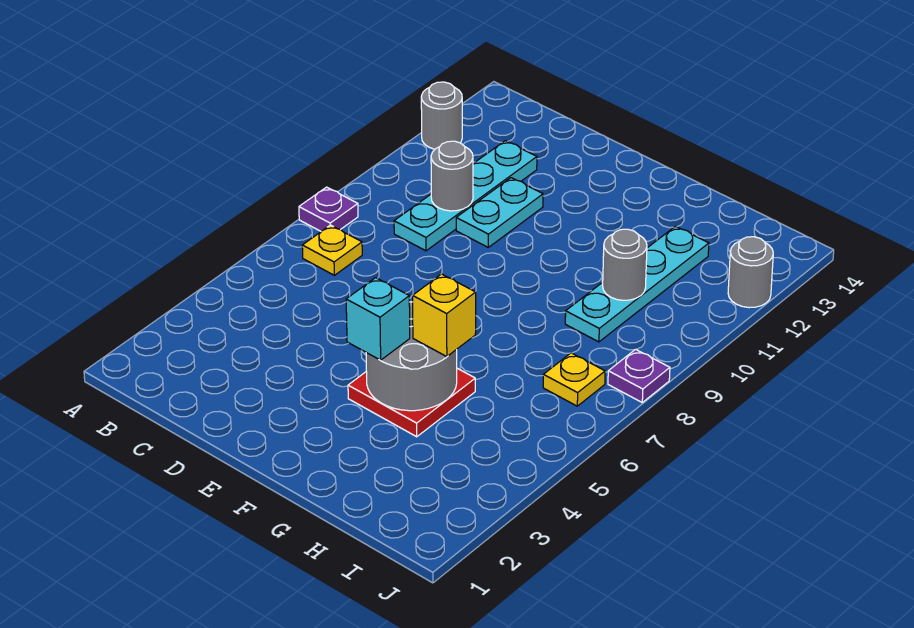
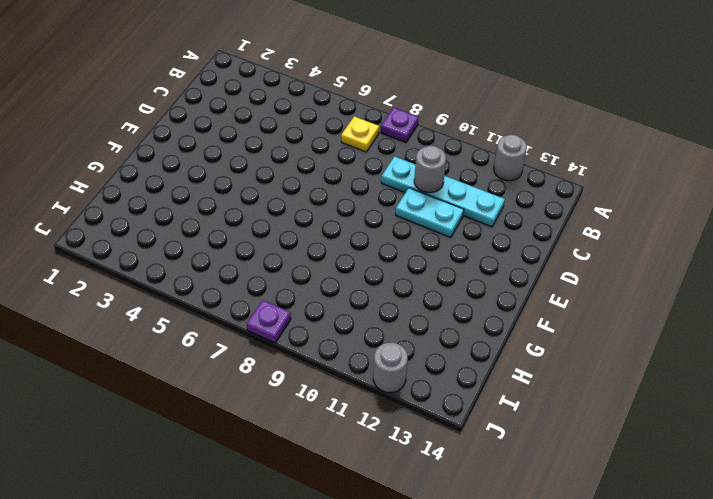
none -> red 2x2 plate [348,368,475,437]
none -> cyan 1x4 plate [565,226,709,342]
none -> yellow 1x1 plate [543,353,605,406]

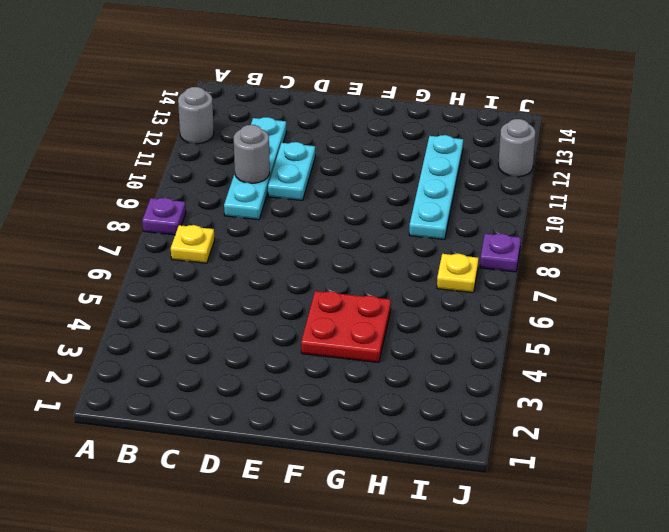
none -> grey 2x2 round brick [366,302,457,411]
none -> grey 1x1 round brick [603,229,647,300]
none -> cyan 1x1 brick [346,278,410,360]

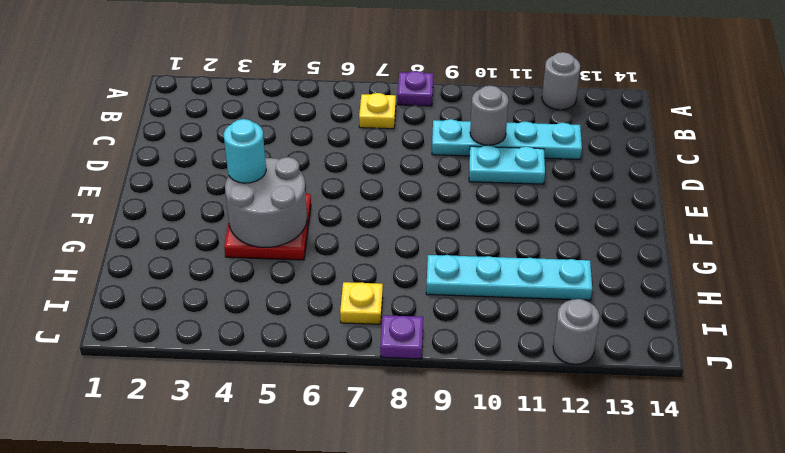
cyan 1x1 round brick [224,119,266,183] -> cyan 1x1 brick [346,278,410,360]
none -> grey 1x1 round brick [603,229,647,300]
none -> yellow 1x1 brick [413,274,476,357]

